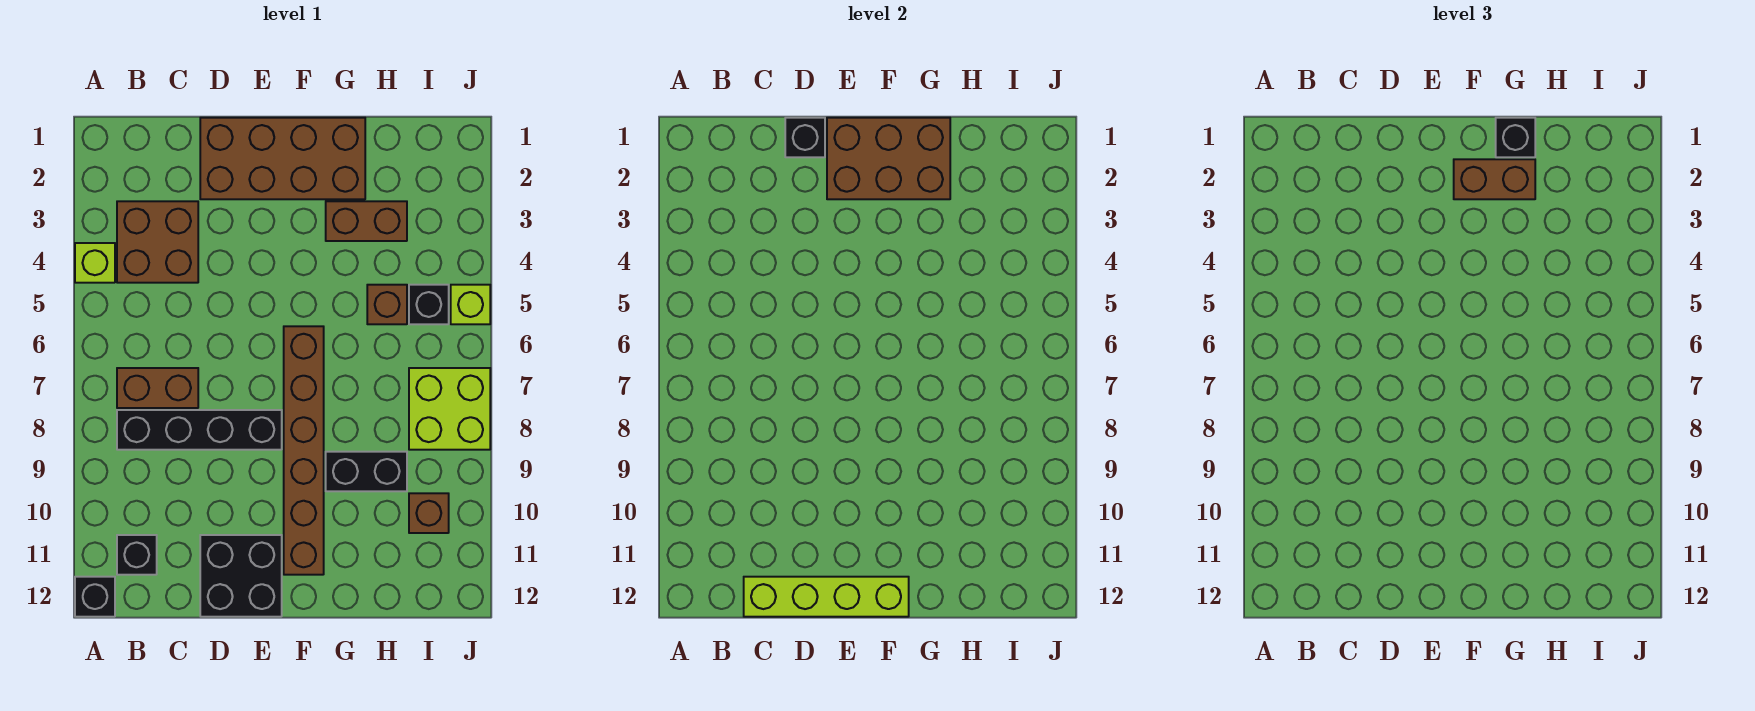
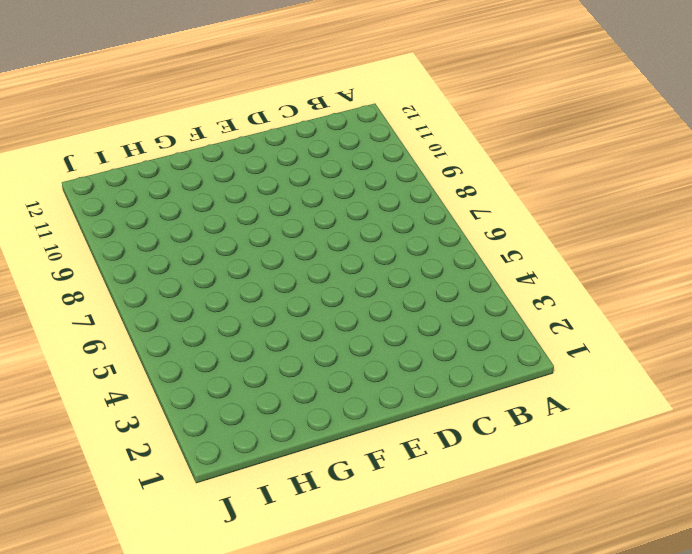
none -> lime 1x1 brick [75,243,115,283]
none -> black 1x1 brick [75,577,115,617]
none -> brown 2x2 brick [117,201,198,283]

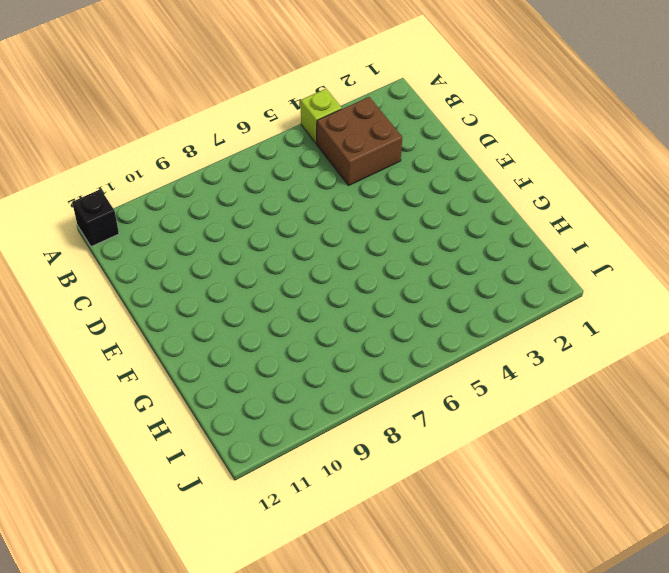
none -> brown 1x2 brick [117,368,198,408]
none -> black 1x4 brick [117,410,282,450]
none -> black 1x1 brick [117,535,157,575]

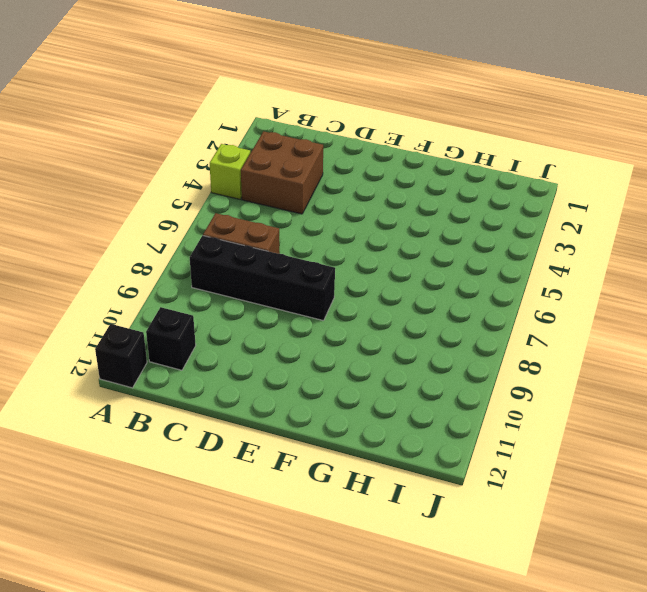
none -> brown 2x4 brick [200,118,365,199]
none -> black 2x2 brick [200,535,282,617]
none -> brown 1x6 brick [284,326,324,575]

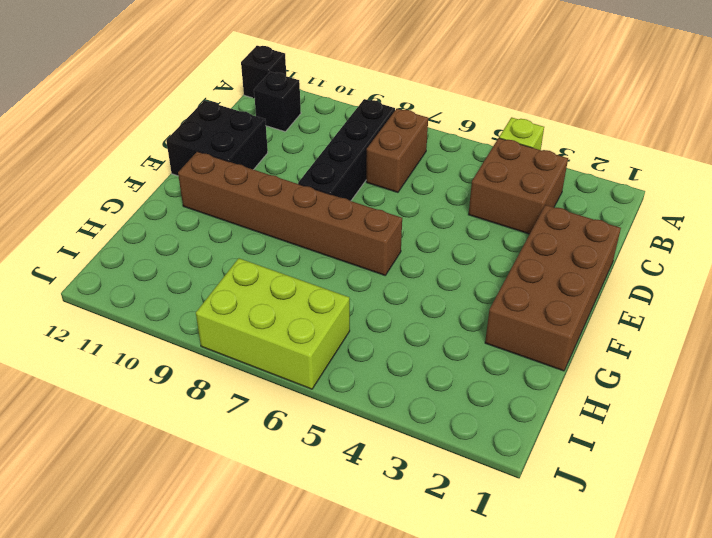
lime 2x3 brick [196,258,350,389] -> lime 2x2 brick [409,368,490,450]
none -> brown 1x2 brick [326,201,407,241]
none -> black 1x2 brick [326,452,407,491]
none -> brown 1x1 brick [367,285,407,324]

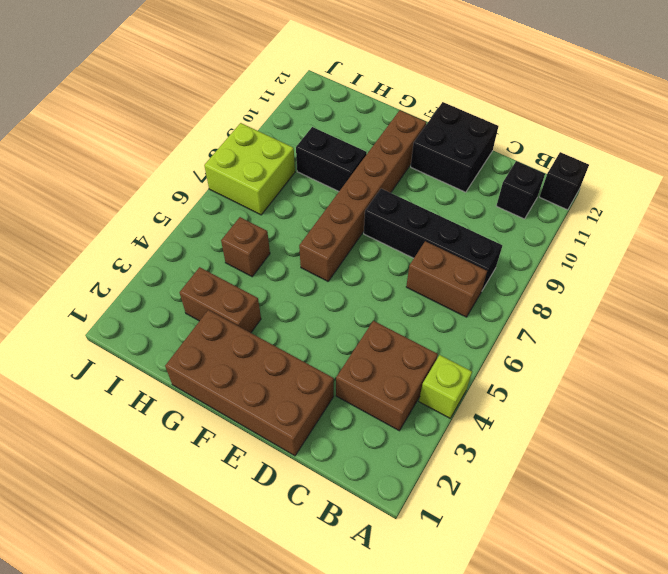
none -> black 1x1 brick [409,285,449,324]
none -> brown 1x1 brick [409,493,449,533]
none -> lime 1x1 brick [451,285,490,324]

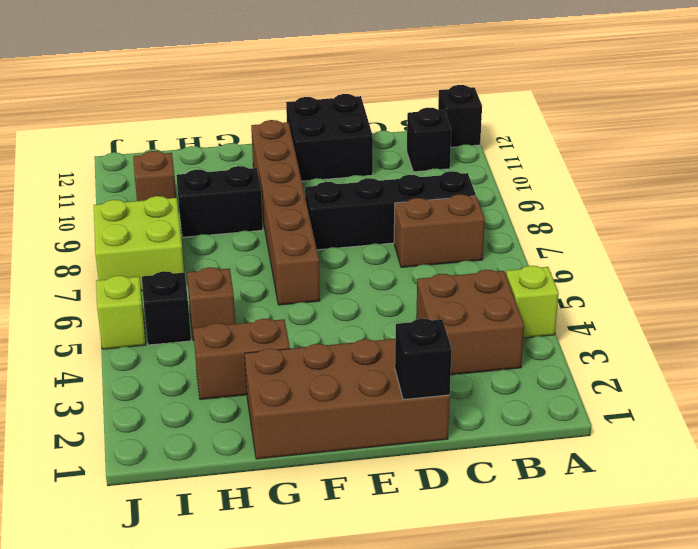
none -> lime 1x4 brick [744,577,909,617]
none -> brown 2x3 brick [827,118,950,199]
none -> brown 1x2 brick [1454,159,1535,199]

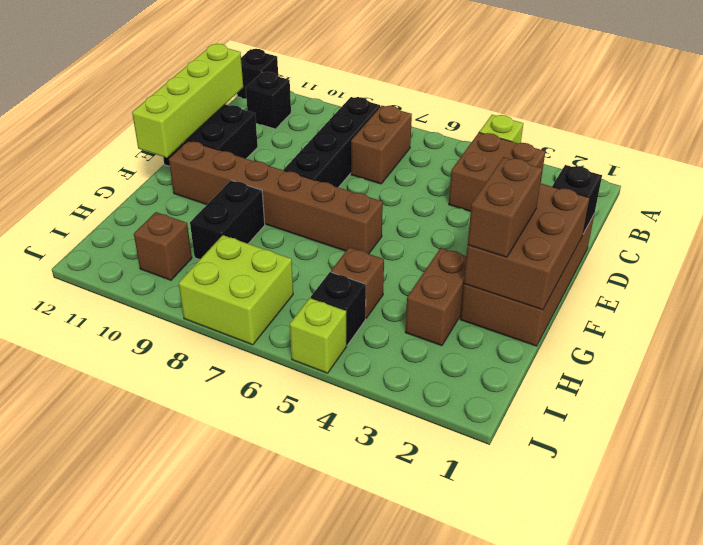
none -> black 1x1 brick [1496,118,1535,157]

